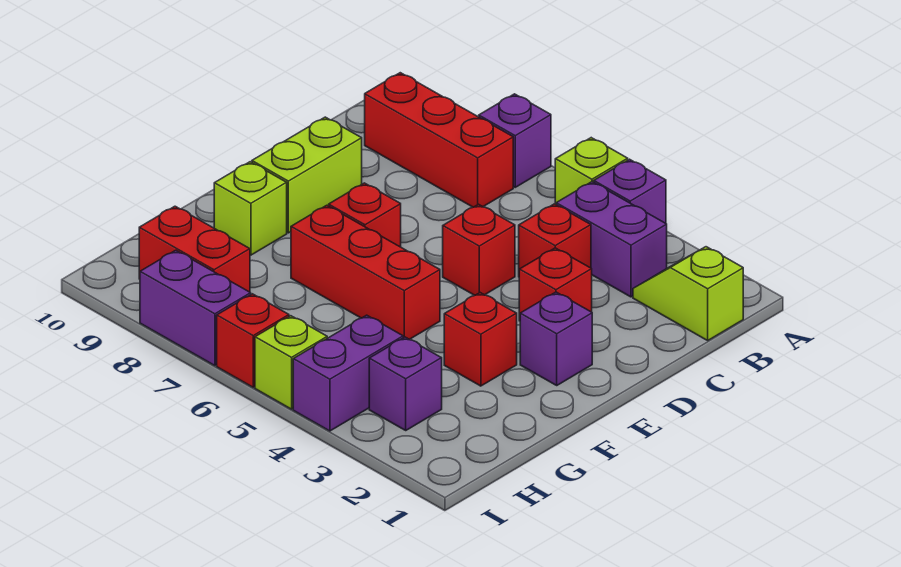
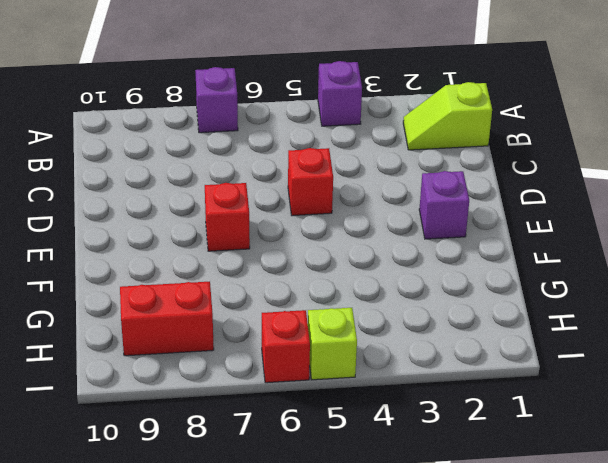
none -> lime 1x1 brick [555,138,628,204]
none -> purple 1x2 brick [556,182,667,297]
none -> red 1x3 brick [365,73,513,207]

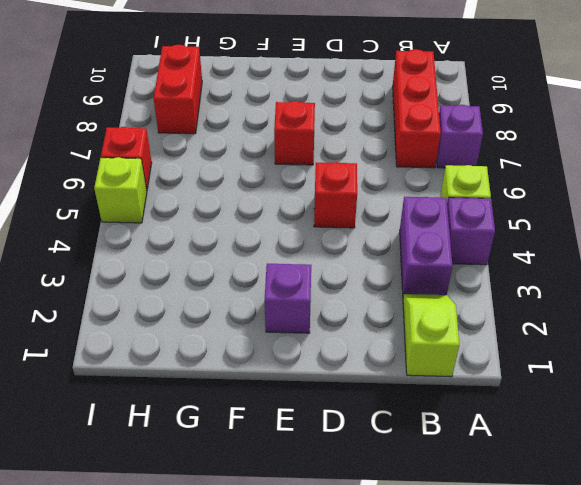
none -> red 1x1 brick [519,204,591,269]
none -> red 1x1 brick [519,248,592,321]
none -> lime 1x2 brick [252,117,362,233]

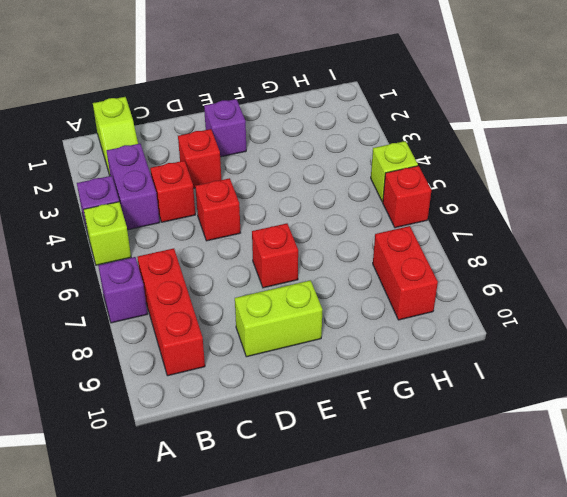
none -> red 1x1 brick [444,293,517,386]
none -> red 1x3 brick [291,205,440,339]
none -> lime 1x1 brick [214,162,287,255]

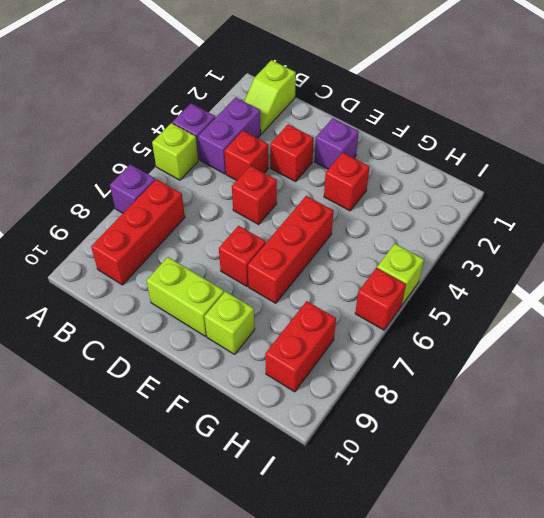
none -> purple 1x1 brick [369,337,442,430]
none -> purple 1x2 brick [293,315,403,431]
none -> purple 1x2 brick [140,250,251,366]

